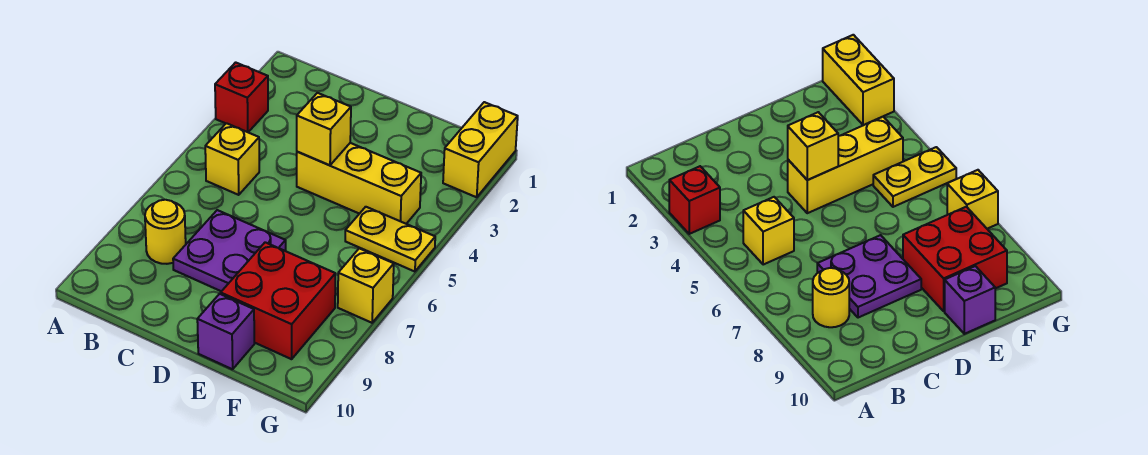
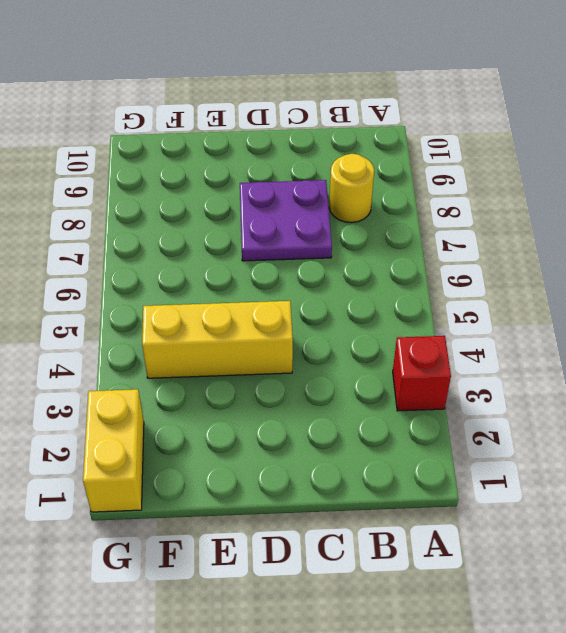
none -> yellow 1x1 brick [205,123,259,195]
none -> red 2x2 brick [221,242,335,359]

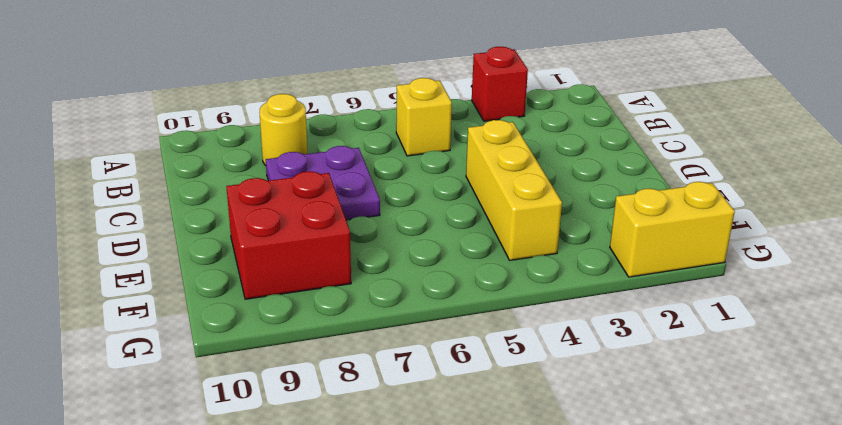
none -> purple 1x1 brick [197,294,254,369]
none -> yellow 1x2 plate [345,207,435,272]

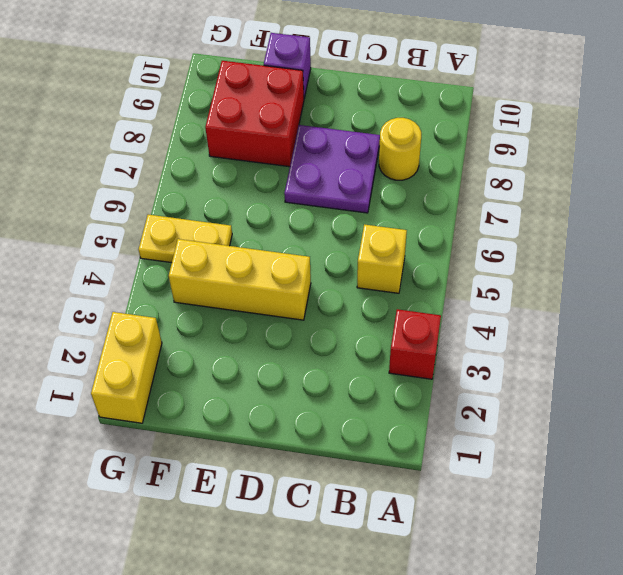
none -> yellow 1x1 brick [338,248,394,323]
none -> yellow 1x1 brick [297,93,351,165]

